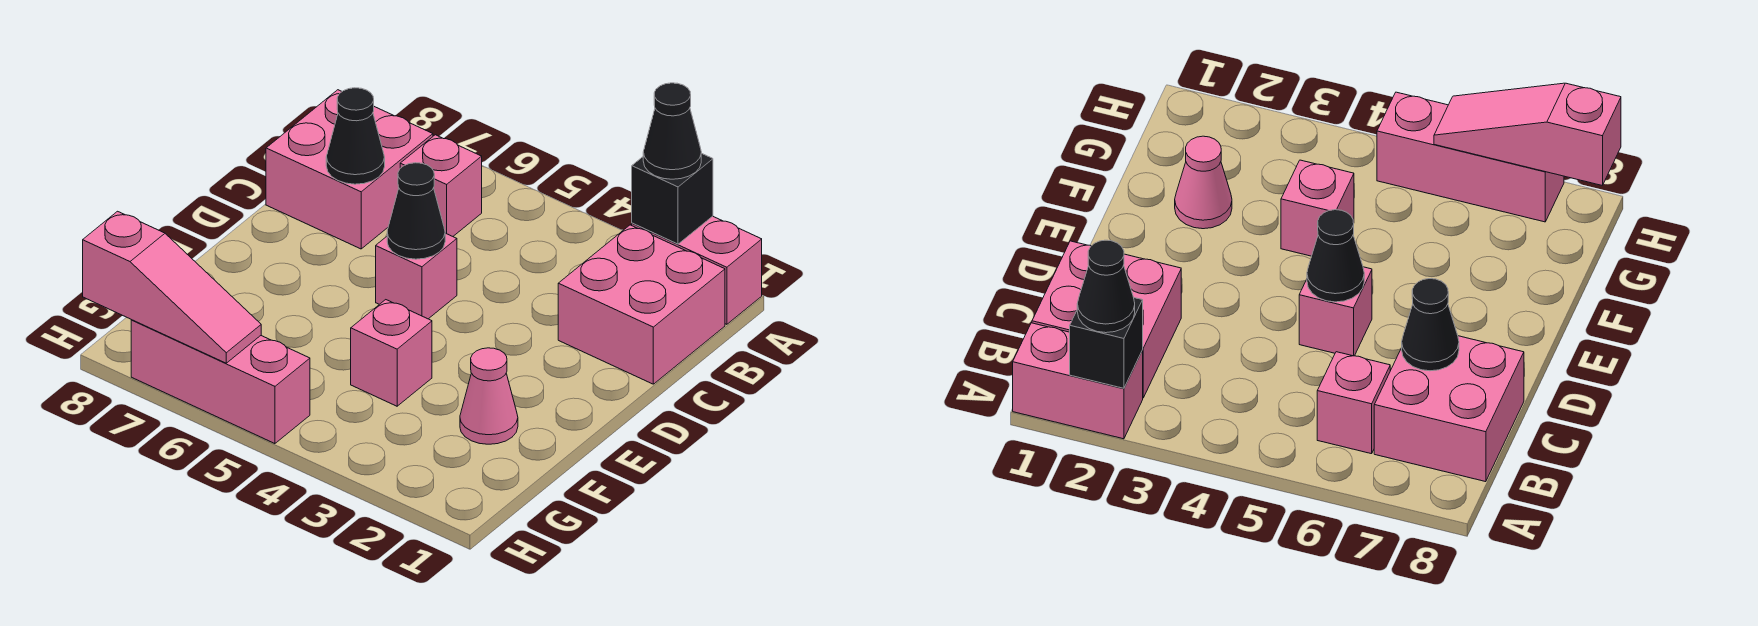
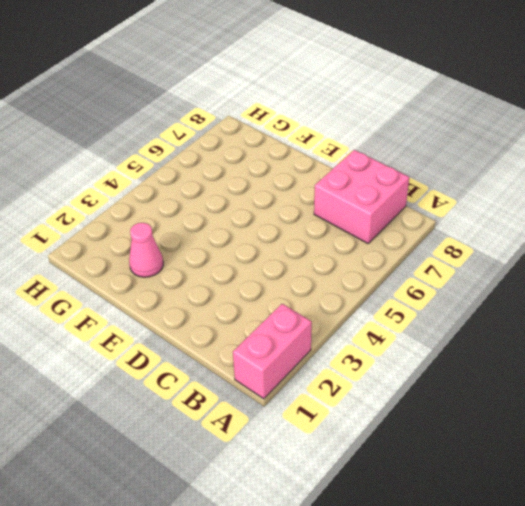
none -> pink 2x2 brick [558,225,725,384]
none -> pink 1x1 brick [400,135,482,236]
none -> pink 1x1 brick [376,233,457,319]

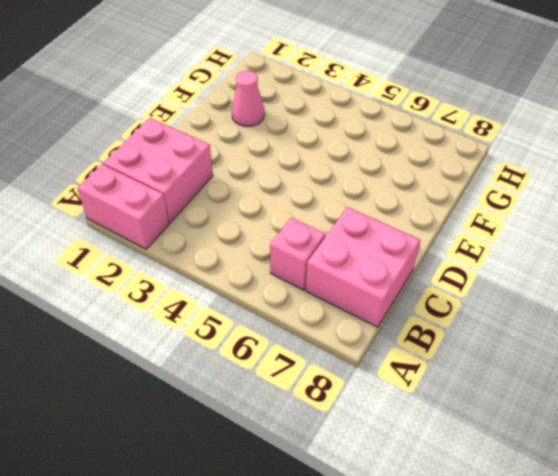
none -> pink 1x1 brick [376,233,457,319]
none -> pink 1x1 brick [351,300,432,406]
none -> pink 1x3 brick [131,320,310,444]

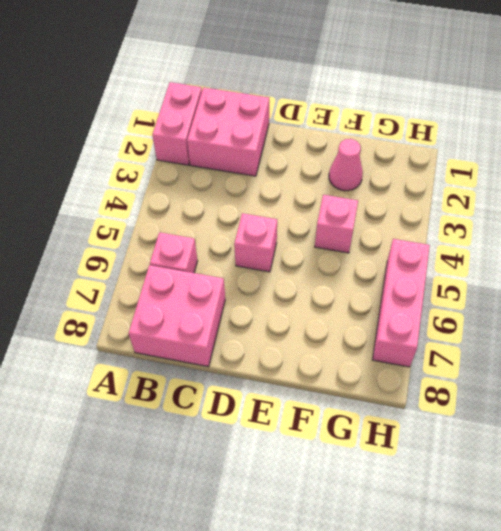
none -> black 1x1 brick [632,153,713,244]
none -> black 1x1 cone [326,88,385,184]
none -> black 1x1 cone [387,163,445,259]

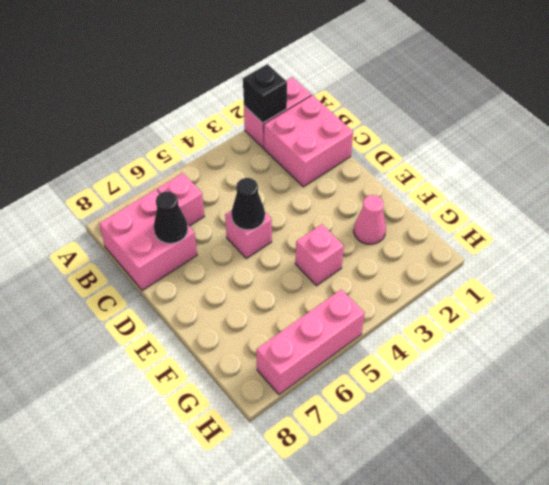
none -> pink 1x3 slope [83,211,261,363]
none -> black 1x1 cone [643,83,701,179]

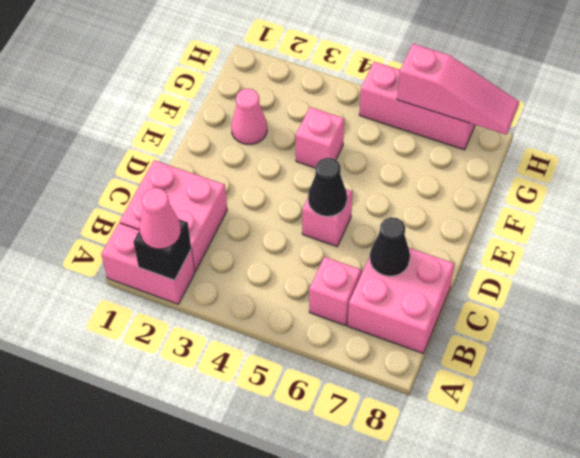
pink 1x1 cone [139,188,181,249] -> black 1x1 cone [643,83,701,179]
pink 1x3 slope [397,44,519,135] -> pink 1x3 slope turned to [83,211,261,363]

